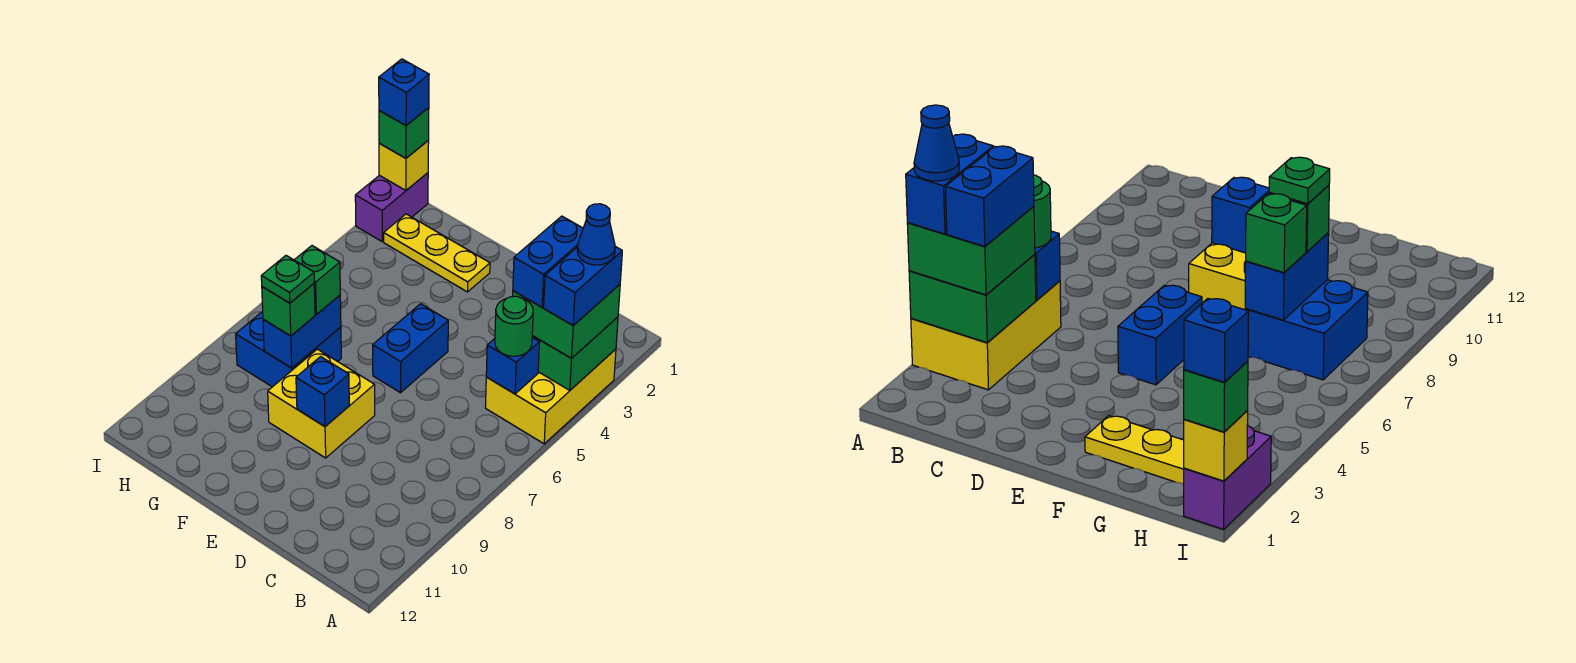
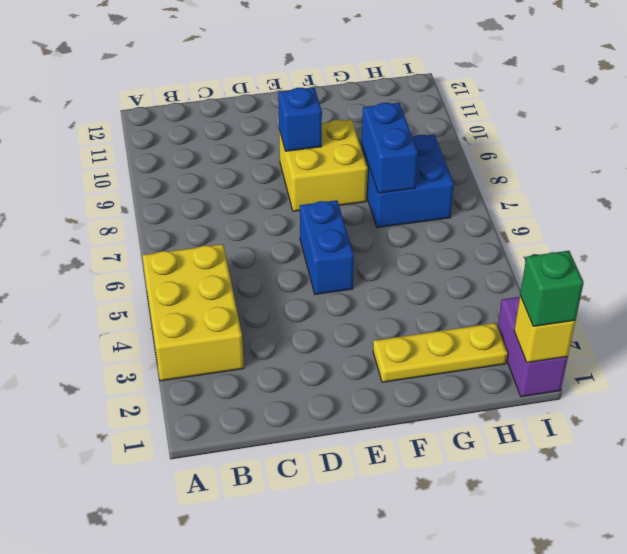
none -> green 2x2 brick [532,317,618,390]
none -> blue 1x1 brick [486,337,540,394]
none -> green 2x2 brick [513,284,620,358]

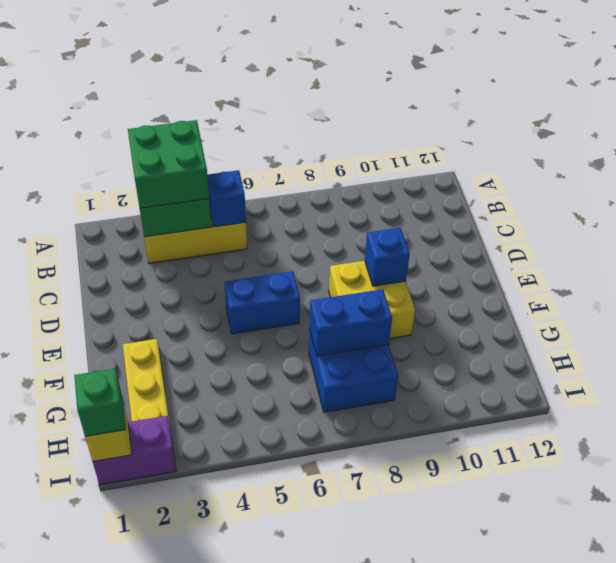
none -> green 1x1 round brick [495,296,533,356]
none -> green 1x1 brick [295,246,340,315]
none -> green 1x1 brick [262,284,315,336]

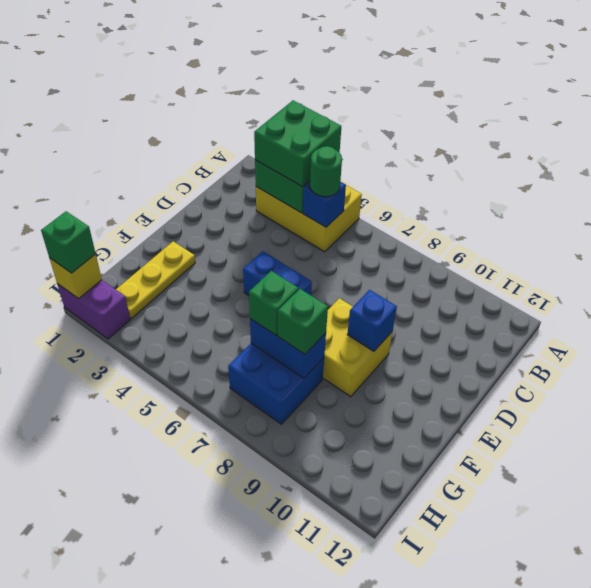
none -> blue 1x2 brick [544,247,622,325]
none -> blue 1x2 brick [513,216,583,307]
none -> green 1x1 plate [261,256,314,303]

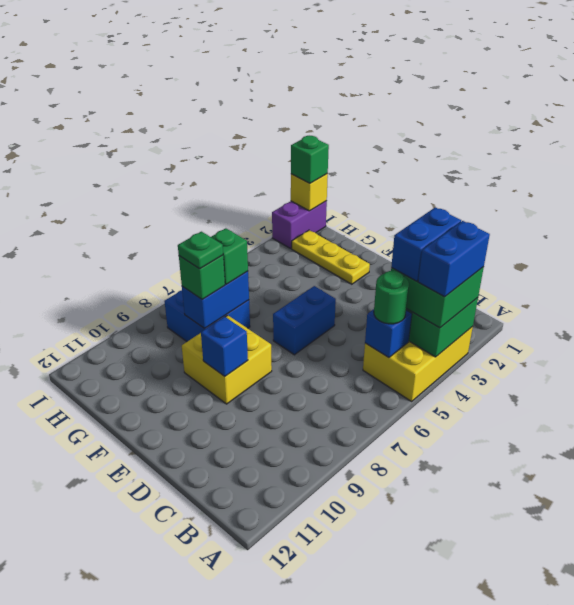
none -> blue 1x1 brick [379,59,429,125]
none -> blue 1x1 cone [577,204,615,265]

